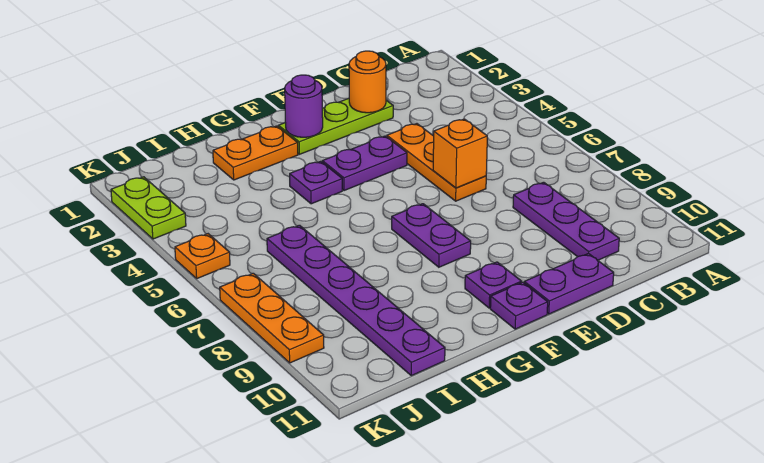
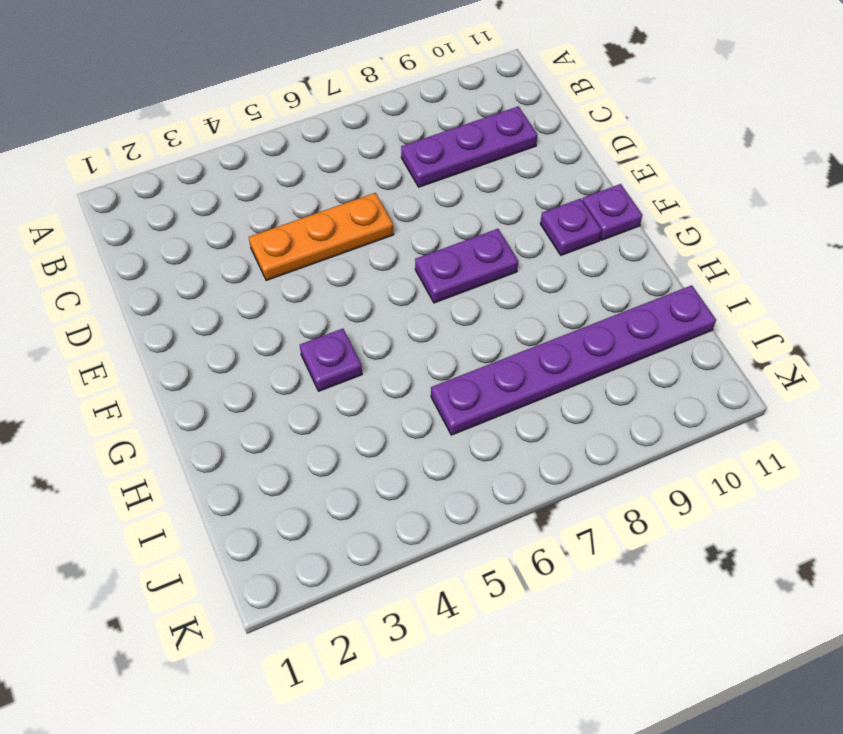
none -> lime 1x3 plate [278,98,393,154]
none -> purple 1x2 plate [524,253,614,314]
none -> purple 1x2 plate [322,136,407,191]

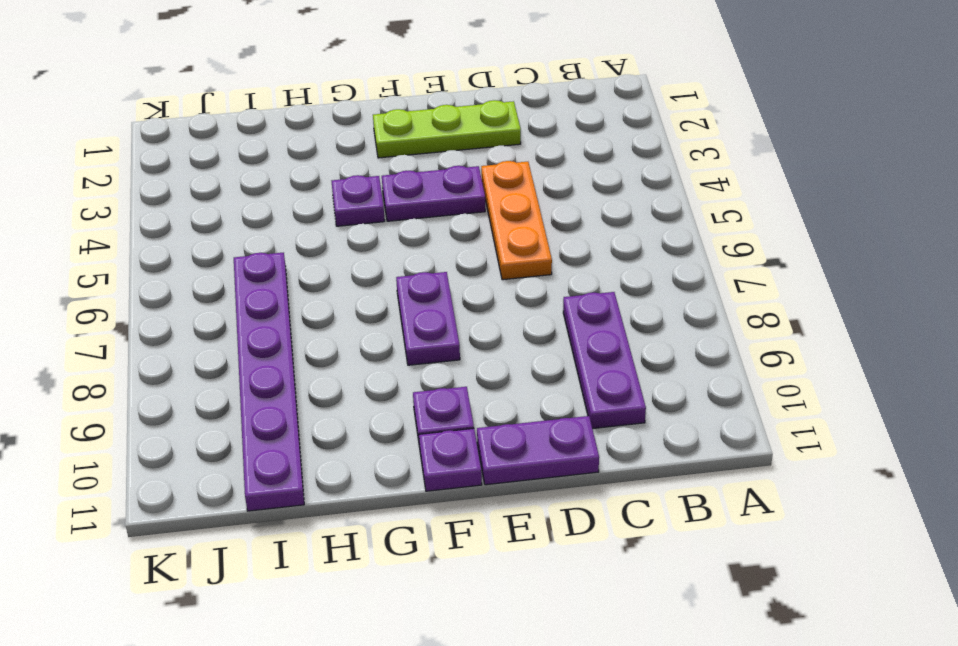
none -> orange 1x2 plate [213,126,298,180]
none -> lime 1x2 plate [111,177,186,239]
none -> orange 1x1 plate [175,234,230,278]

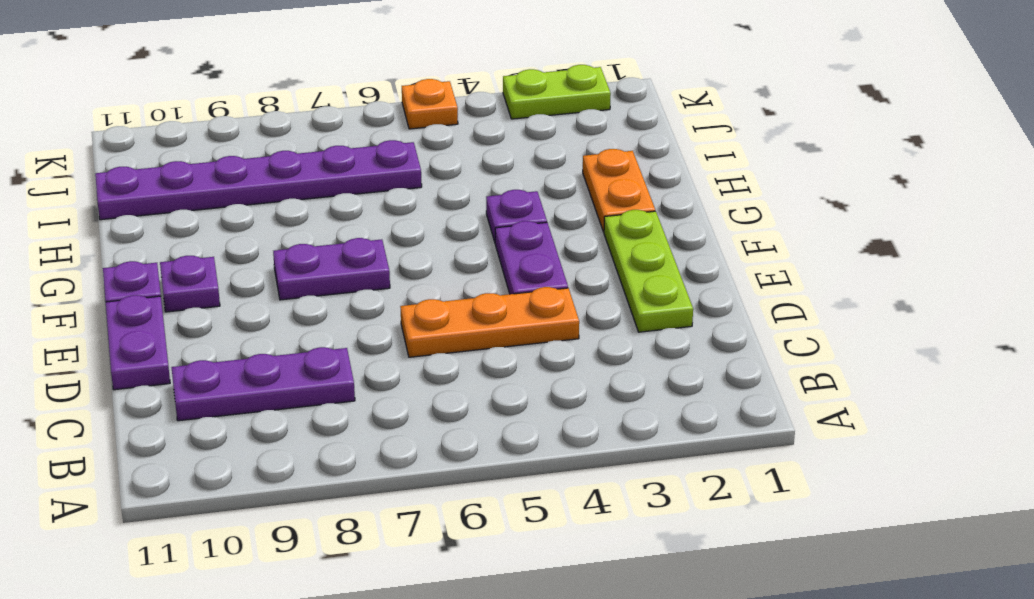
none -> orange 1x3 plate [220,273,324,363]
none -> orange 1x1 round brick [349,51,386,113]
none -> orange 1x1 brick [433,119,487,188]

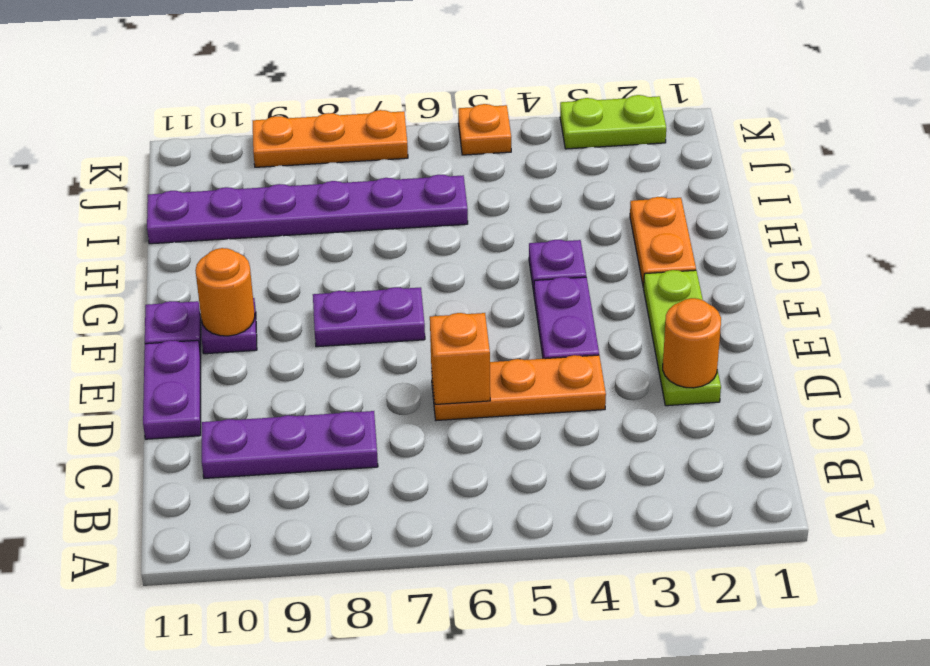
orange 1x1 round brick [195,248,255,336] -> none
none -> purple 1x1 round brick [285,75,323,137]

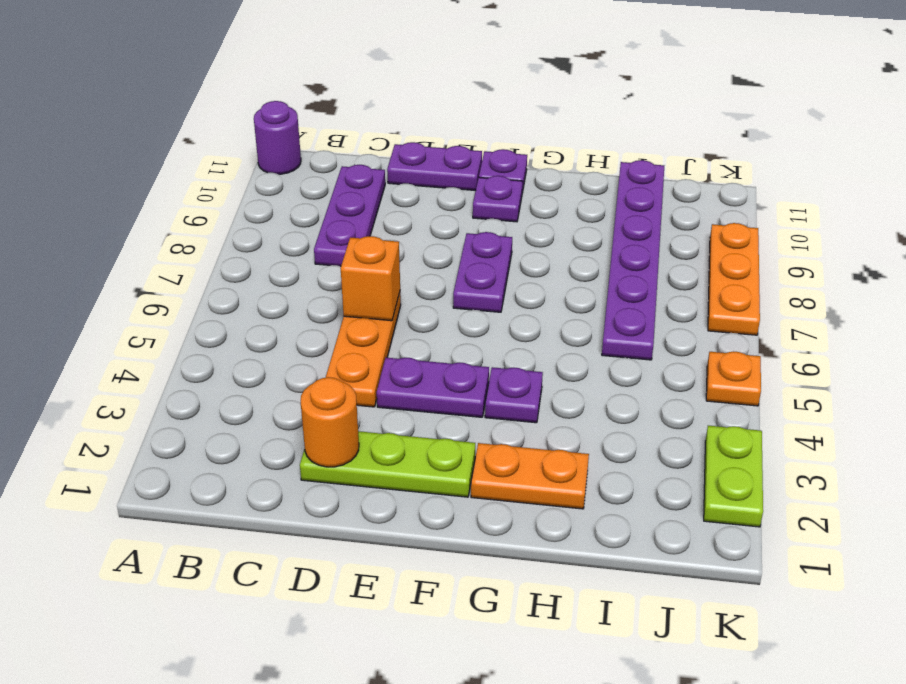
purple 1x1 round brick [254,101,301,174] -> purple 1x1 round brick moved to [285,75,323,137]

